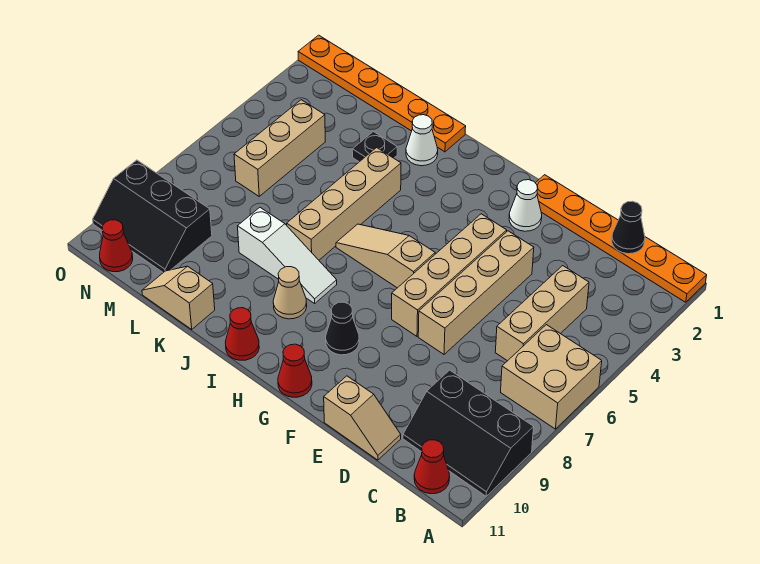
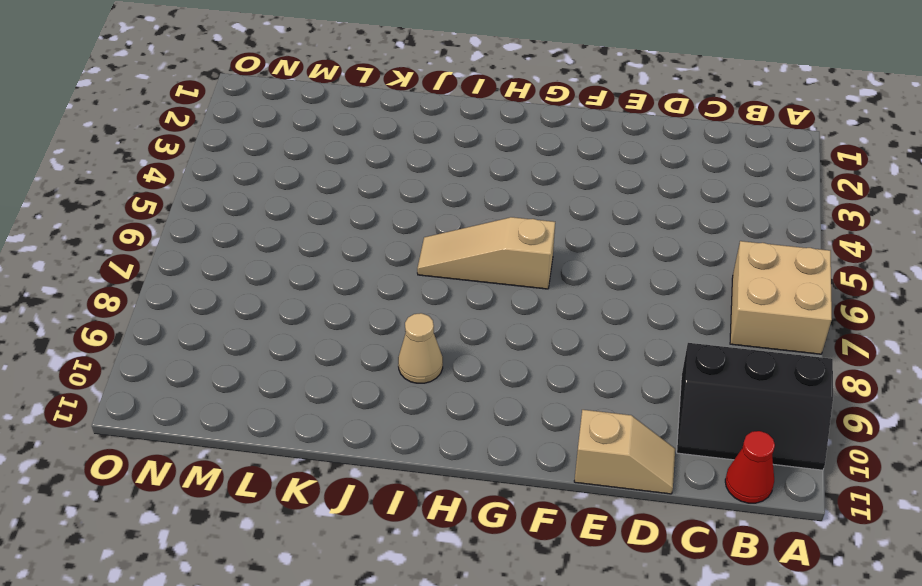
none -> orange 1x6 plate [536,175,707,302]
none -> tan 1x3 brick [495,266,589,361]
none -> tan 1x4 brick [418,231,534,354]

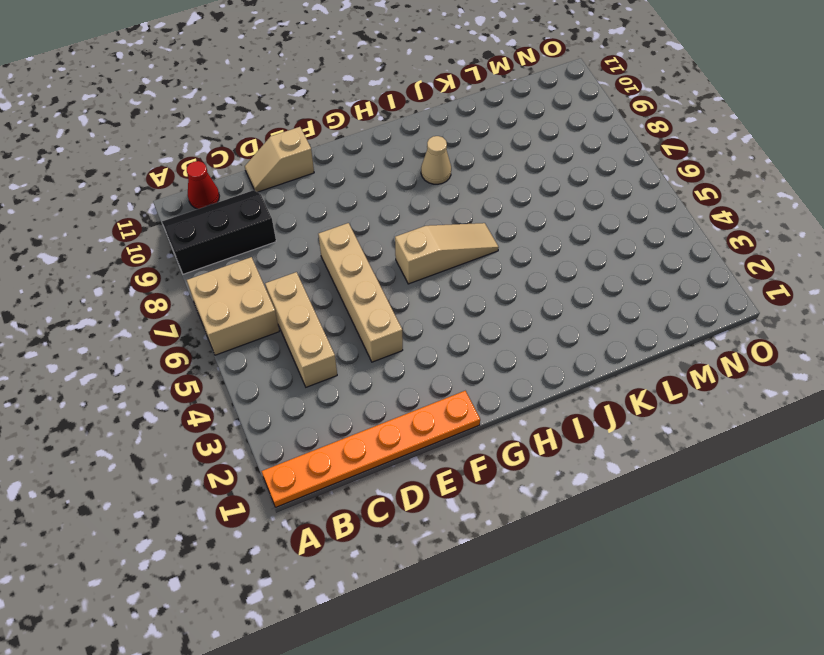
none -> white 1x1 cone [509,180,542,231]
none -> tan 1x4 brick [392,214,507,336]
none -> black 1x1 cone [326,302,359,355]

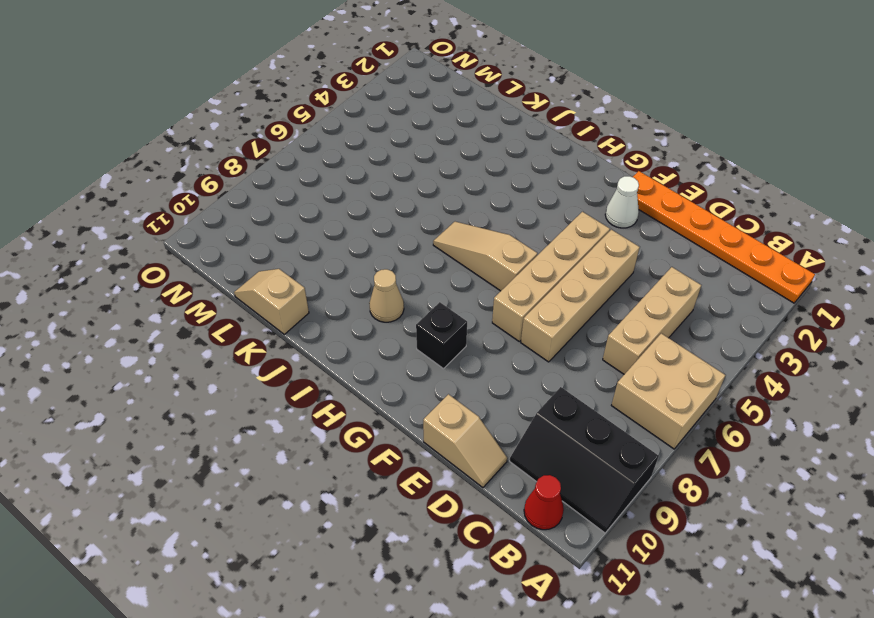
black 1x1 brick [416,302,467,369] -> black 1x1 cone [326,302,359,355]
none -> red 1x1 cone [278,344,312,397]
none -> white 1x3 slope [238,207,337,303]
none -> red 1x1 cone [225,308,259,360]

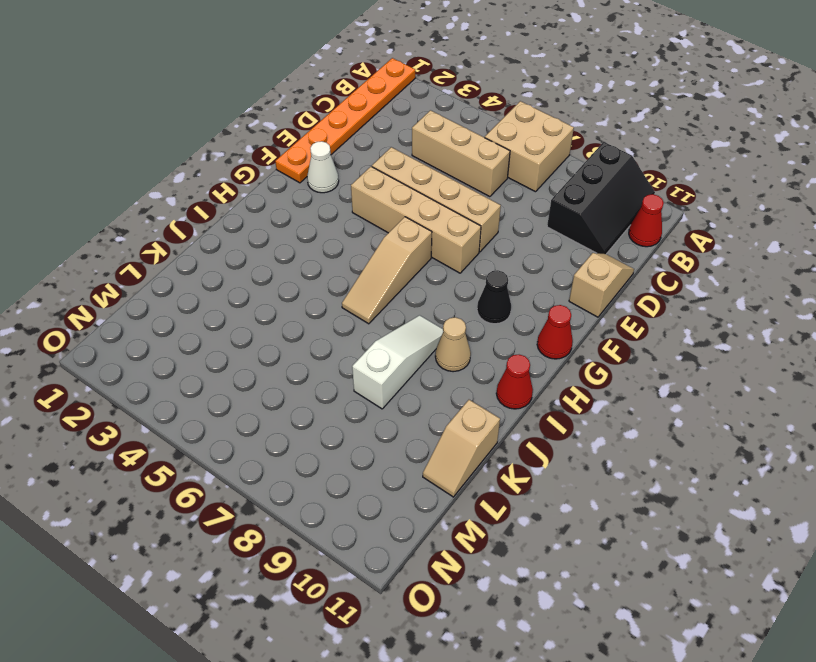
none -> orange 1x6 plate [298,35,466,152]
none -> white 1x1 cone [406,115,438,166]
none -> tan 1x4 brick [287,148,401,260]

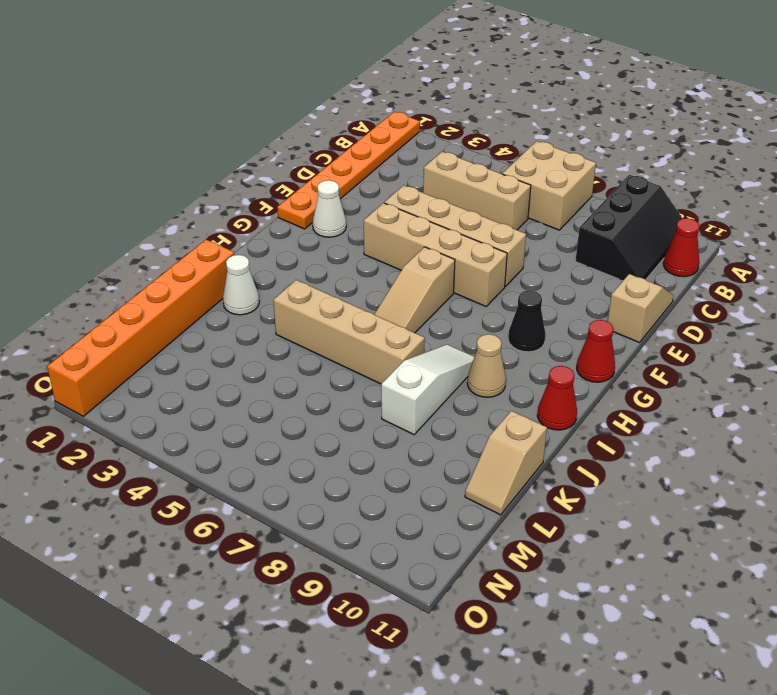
orange 1x6 brick [47,240,234,416] -> orange 1x6 plate [298,35,466,152]
none -> black 1x1 plate [352,132,397,162]
none -> tan 1x3 brick [234,100,325,196]
none -> black 2x3 slope [93,160,212,273]

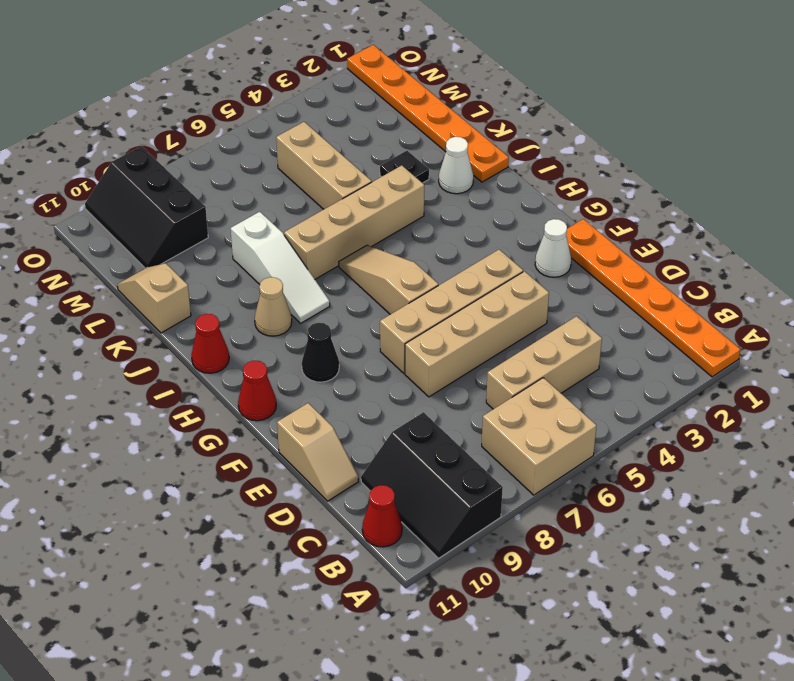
tan 1x3 brick [276,122,372,209] -> tan 1x3 brick turned to [234,100,325,196]
none -> red 1x1 cone [100,220,133,272]
none -> black 1x1 cone [612,201,645,254]

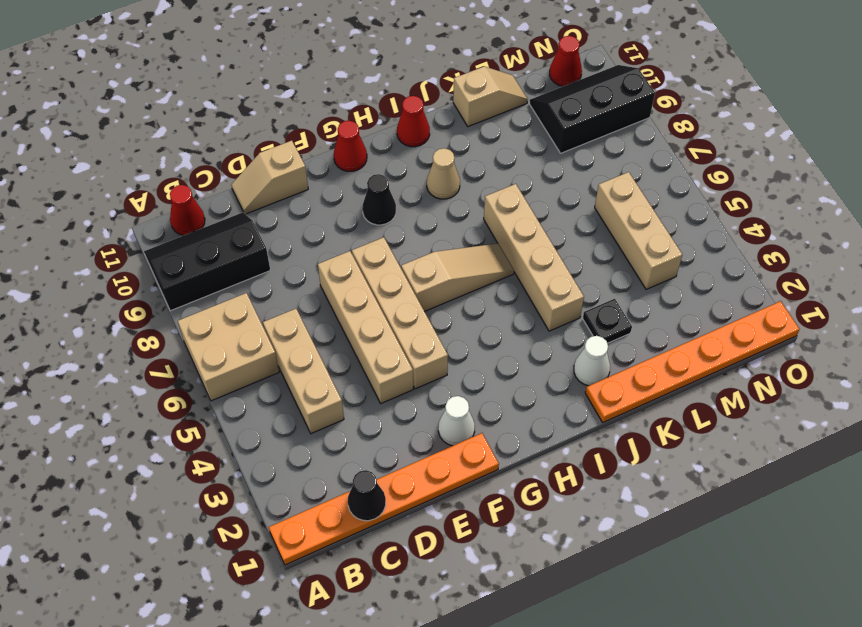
none -> white 1x3 slope [238,207,337,303]

